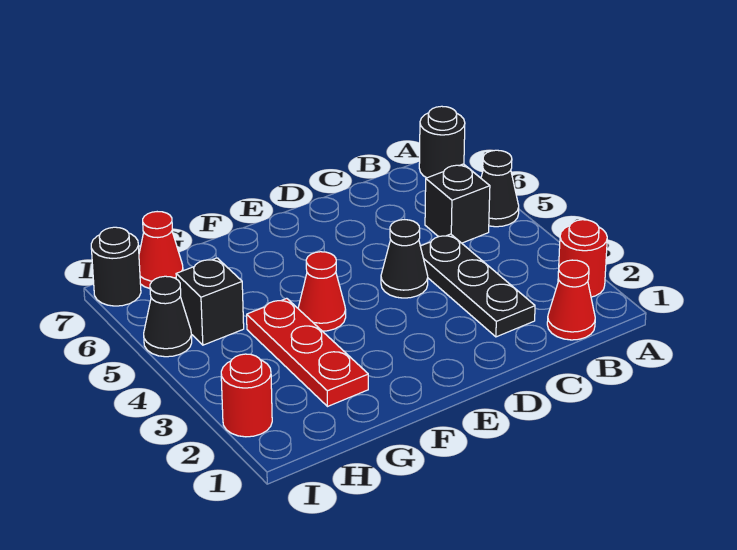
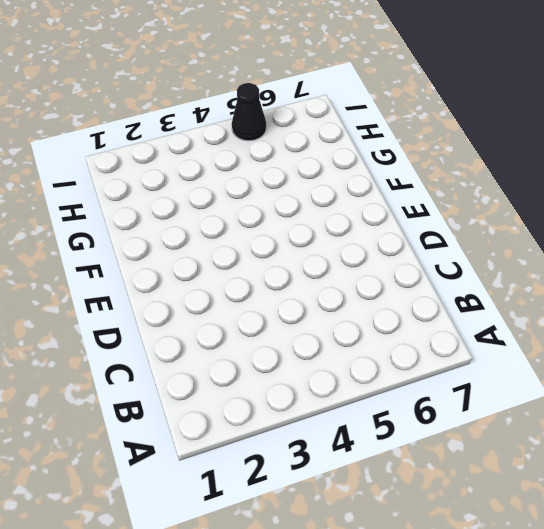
none -> red 1x1 round brick [558,220,607,297]
none -> black 1x1 cone [481,150,519,227]
none -> black 1x1 round brick [419,106,465,178]

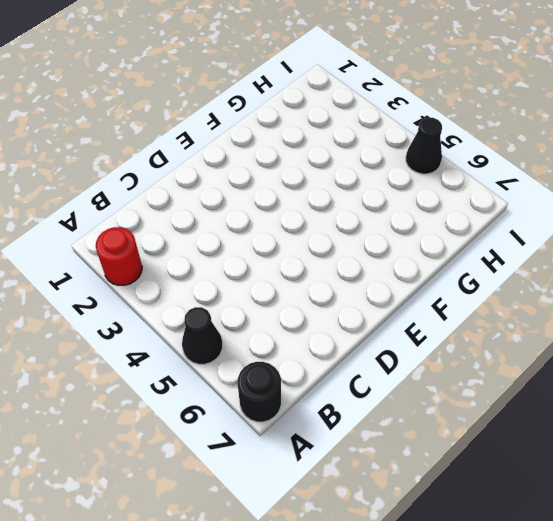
none -> red 1x1 cone [547,260,595,340]
none -> black 1x1 brick [425,164,490,243]
none -> black 1x3 plate [420,234,535,337]

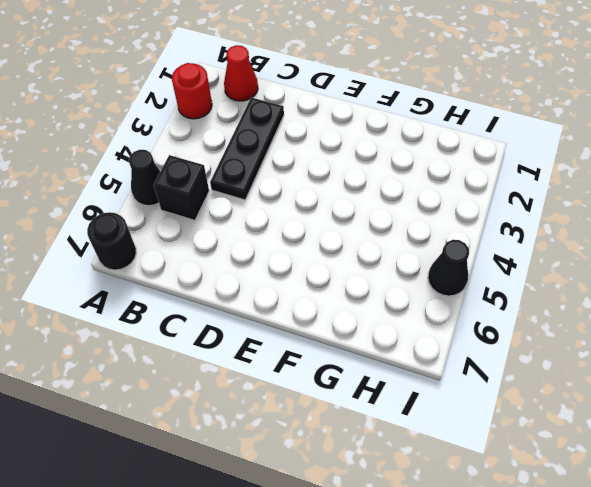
none -> black 1x1 cone [381,220,428,298]
none -> red 1x1 cone [298,252,346,331]
none -> red 1x3 plate [247,298,368,407]

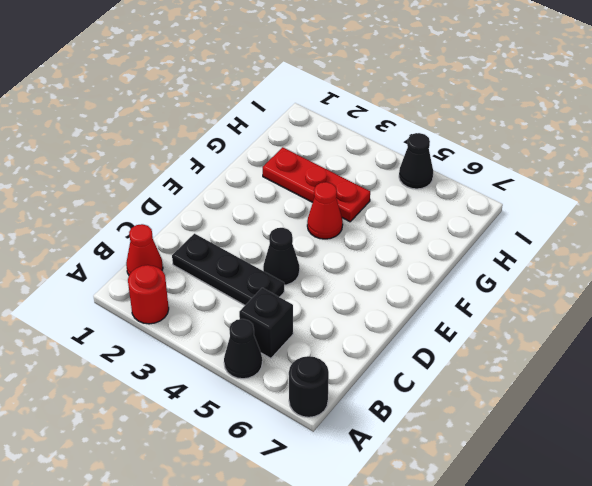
none -> black 1x1 brick [176,258,244,345]
none -> red 1x1 cone [139,212,183,289]
none -> red 1x1 round brick [221,354,272,437]

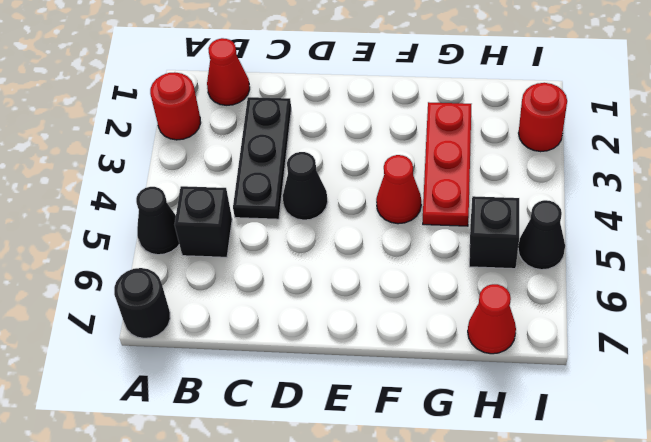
none -> black 1x1 round brick [91,227,141,306]

